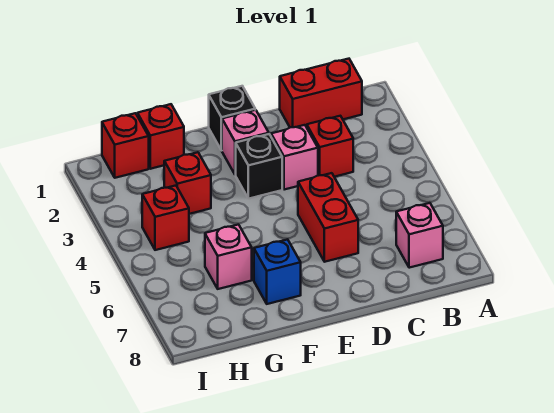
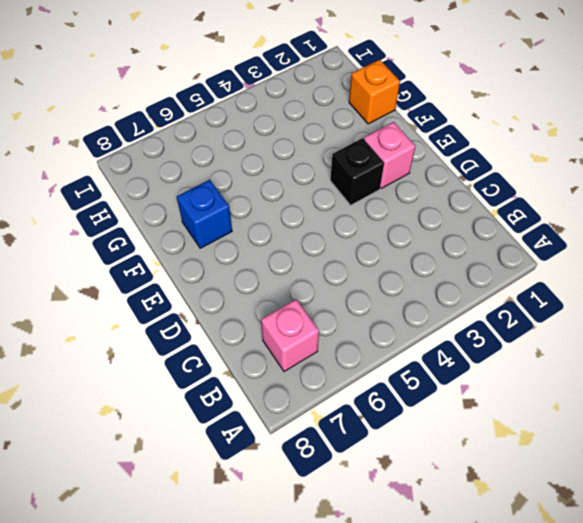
orange 1x1 brick [349,60,400,124] -> red 1x1 brick [137,104,184,169]
none -> red 1x2 brick [280,59,362,127]
none -> red 1x1 brick [307,116,353,177]
none -> pink 1x1 brick [271,125,318,190]

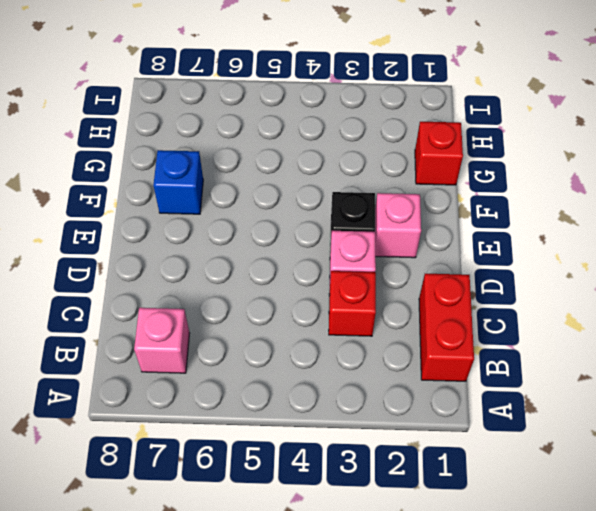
none -> red 1x2 brick [298,173,358,262]
none -> black 1x1 brick [209,86,255,151]
none -> red 1x1 brick [164,152,211,214]

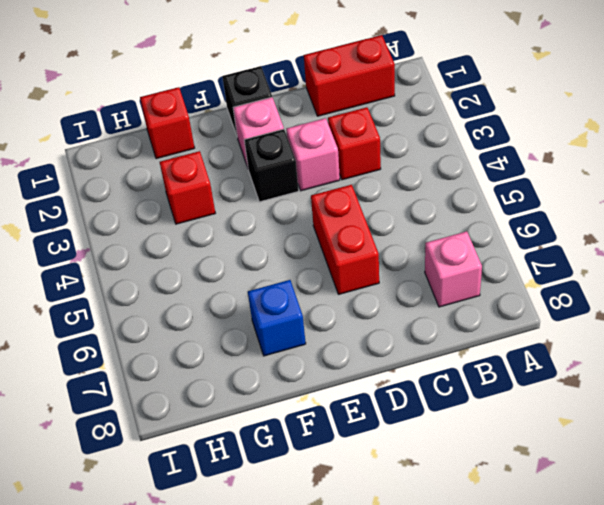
none -> pink 1x1 brick [205,225,252,289]
none -> red 1x1 brick [102,113,149,178]
none -> red 1x1 brick [142,186,189,250]

